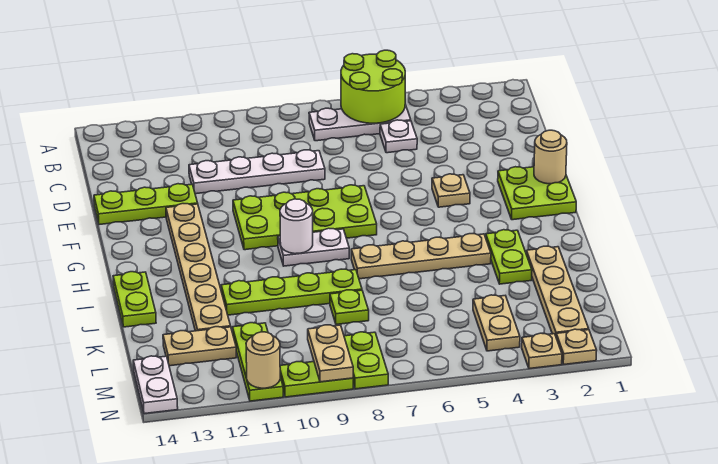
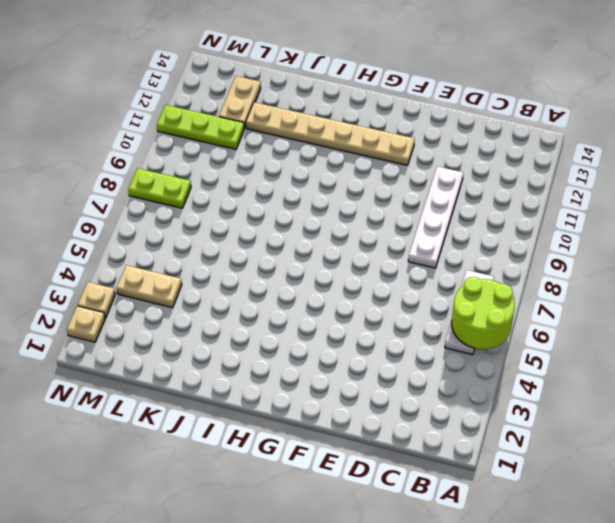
none -> white 1x1 plate [380,120,417,153]
none -> lime 1x3 plate [94,184,198,225]
none -> lime 2x2 plate [498,167,576,220]

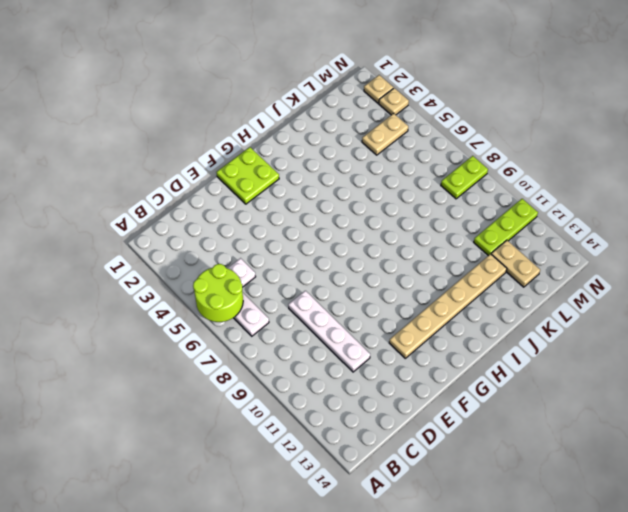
none -> lime 1x3 plate [94,184,198,225]
none -> tan 1x1 plate [432,174,470,207]
none -> lime 2x4 plate [233,185,377,250]

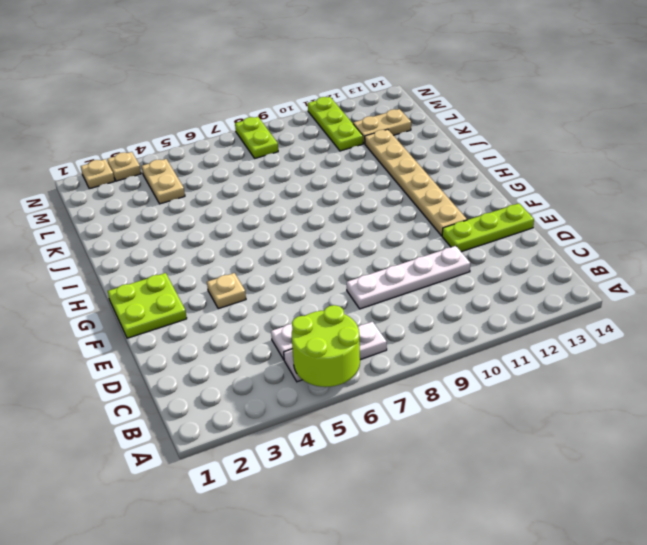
none -> lime 2x4 plate [233,185,377,250]
none -> white 1x2 plate [278,228,349,266]
none -> lime 1x2 plate [486,230,532,284]

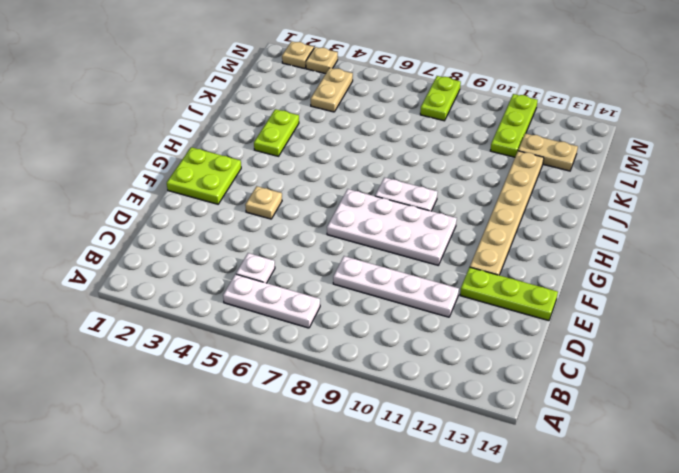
white 2x4 plate [327,189,457,265] -> lime 2x4 plate [233,185,377,250]
none -> tan 1x4 plate [351,234,491,279]
none -> lime 1x2 plate [113,272,156,327]
none -> tan 1x4 plate [526,246,589,336]

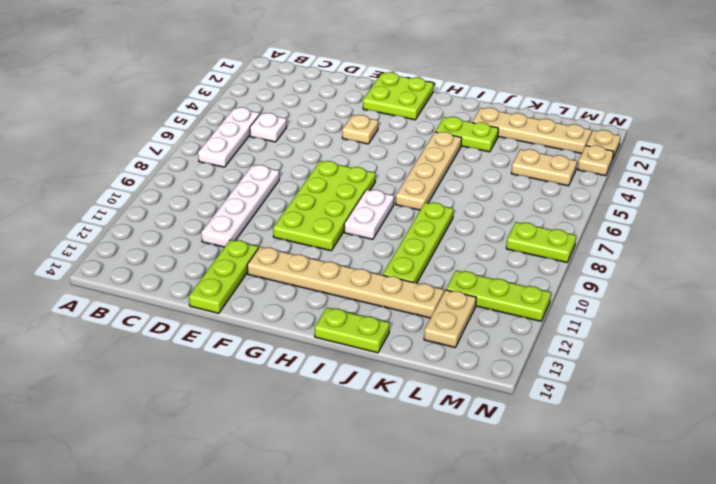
none -> lime 1x1 plate [330,290,369,324]
none -> white 1x2 plate [133,356,178,414]
none -> lime 1x2 plate [280,362,353,397]

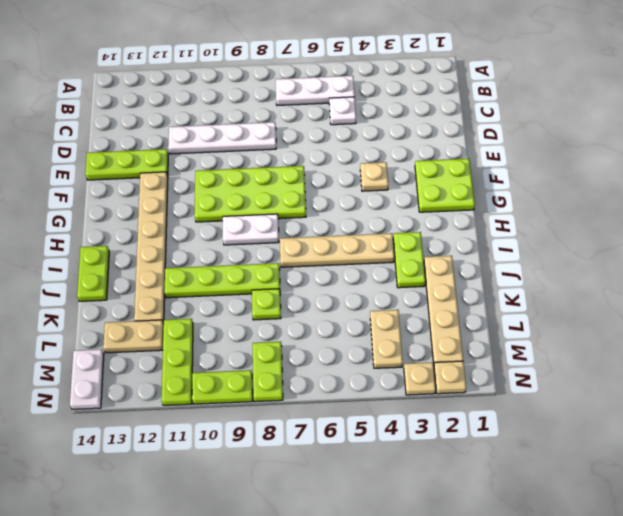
none -> lime 2x2 round brick [341,50,405,123]
none -> tan 1x1 round brick [534,130,567,184]
none -> white 1x1 round brick [280,199,313,254]

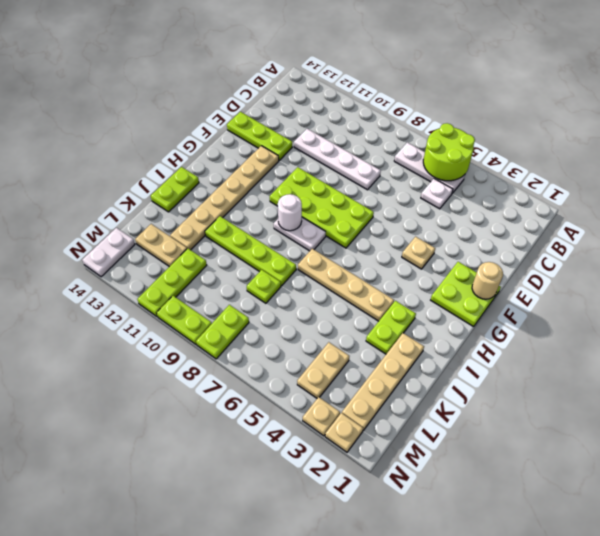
none -> tan 1x2 plate [308,325,353,382]
none -> tan 1x1 round brick [246,332,280,388]

